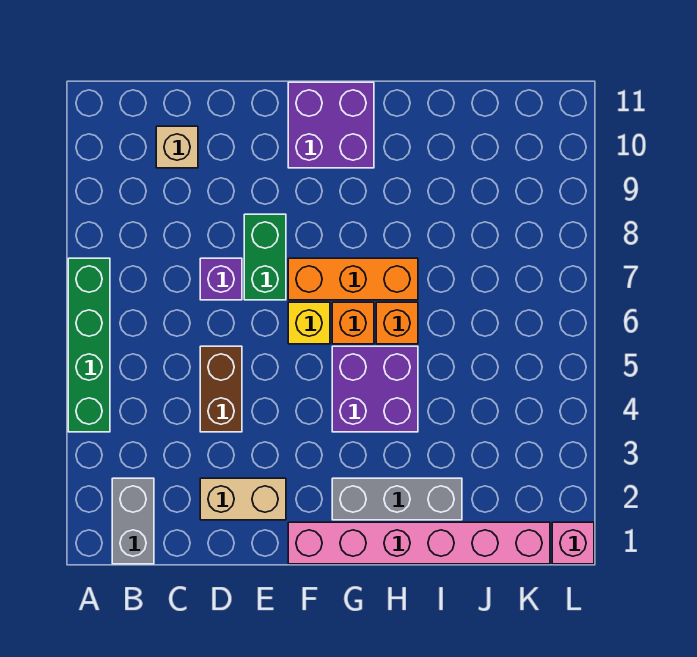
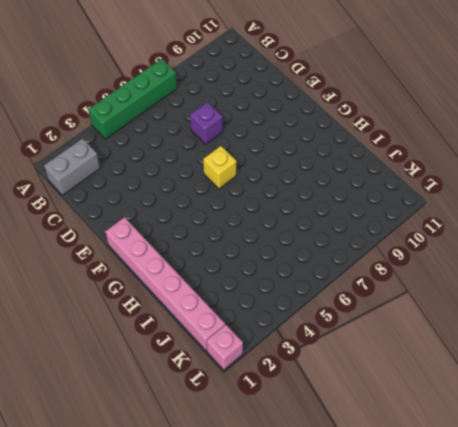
none -> tan 1x1 brick [156,126,198,168]
none -> tan 1x2 brick [200,478,286,520]
none -> brown 1x2 brick [200,346,242,432]

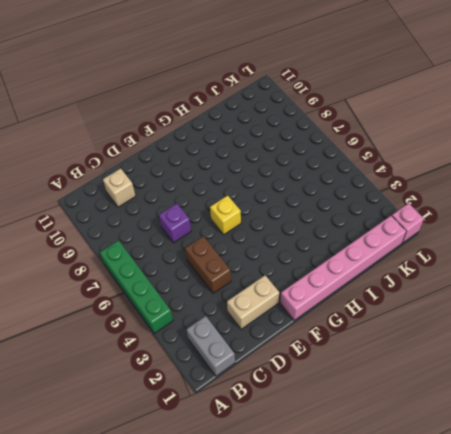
none -> green 1x2 brick [244,214,286,300]
none -> orange 1x3 brick [288,258,418,300]
none -> purple 2x2 brick [288,82,374,168]

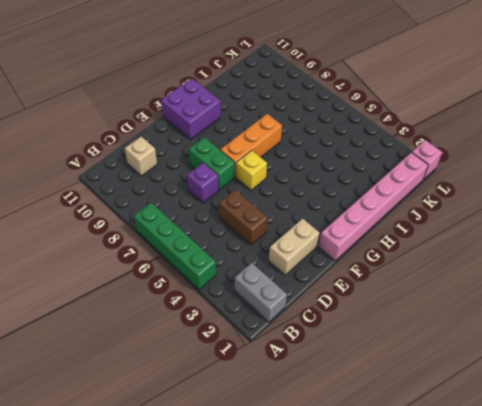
none -> grey 1x3 brick [332,478,462,520]
none -> purple 2x2 brick [332,346,418,432]
none -> orange 1x1 brick [332,302,374,344]

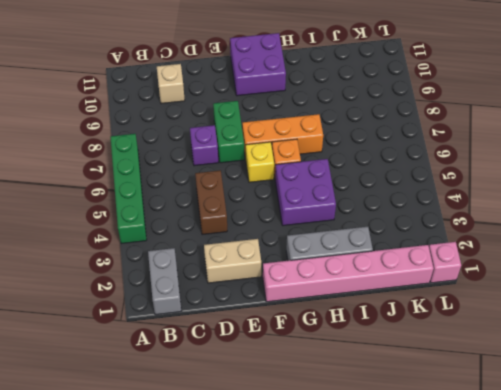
none -> orange 1x1 brick [376,302,418,344]

